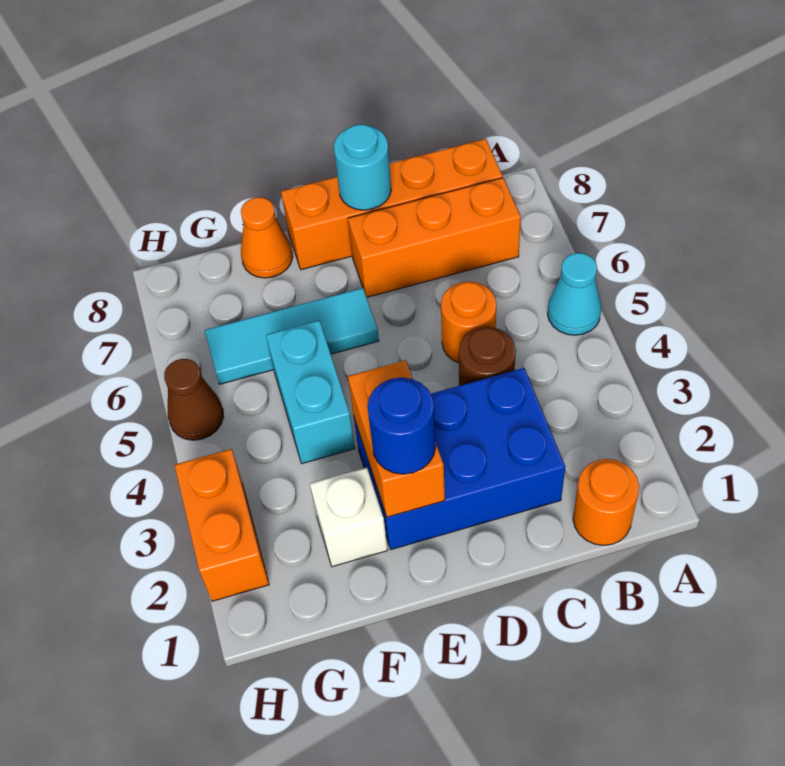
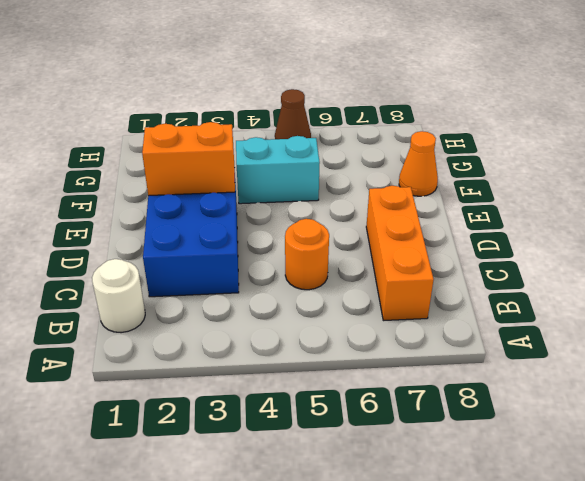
white 1x1 round brick [92,259,145,333] -> orange 1x1 round brick [573,459,639,545]
none -> cyan 1x1 cone [548,253,601,335]
none -> orange 1x4 brick [281,139,503,270]
none -> brown 1x1 round brick [459,327,516,386]

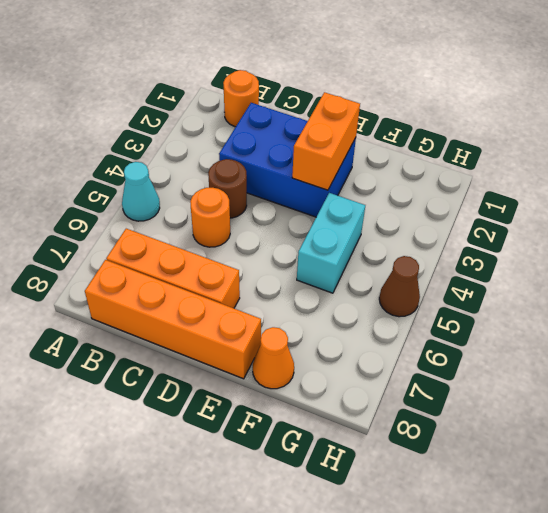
none -> cyan 1x3 tile [205,288,379,384]
none -> white 1x1 brick [310,467,388,567]
none -> orange 1x2 brick [175,449,269,601]

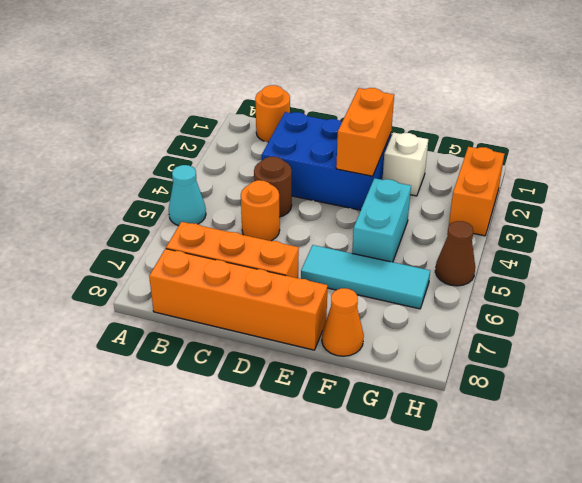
none -> cyan 1x1 round brick [334,125,391,210]
none -> blue 1x1 round brick [367,377,436,474]

